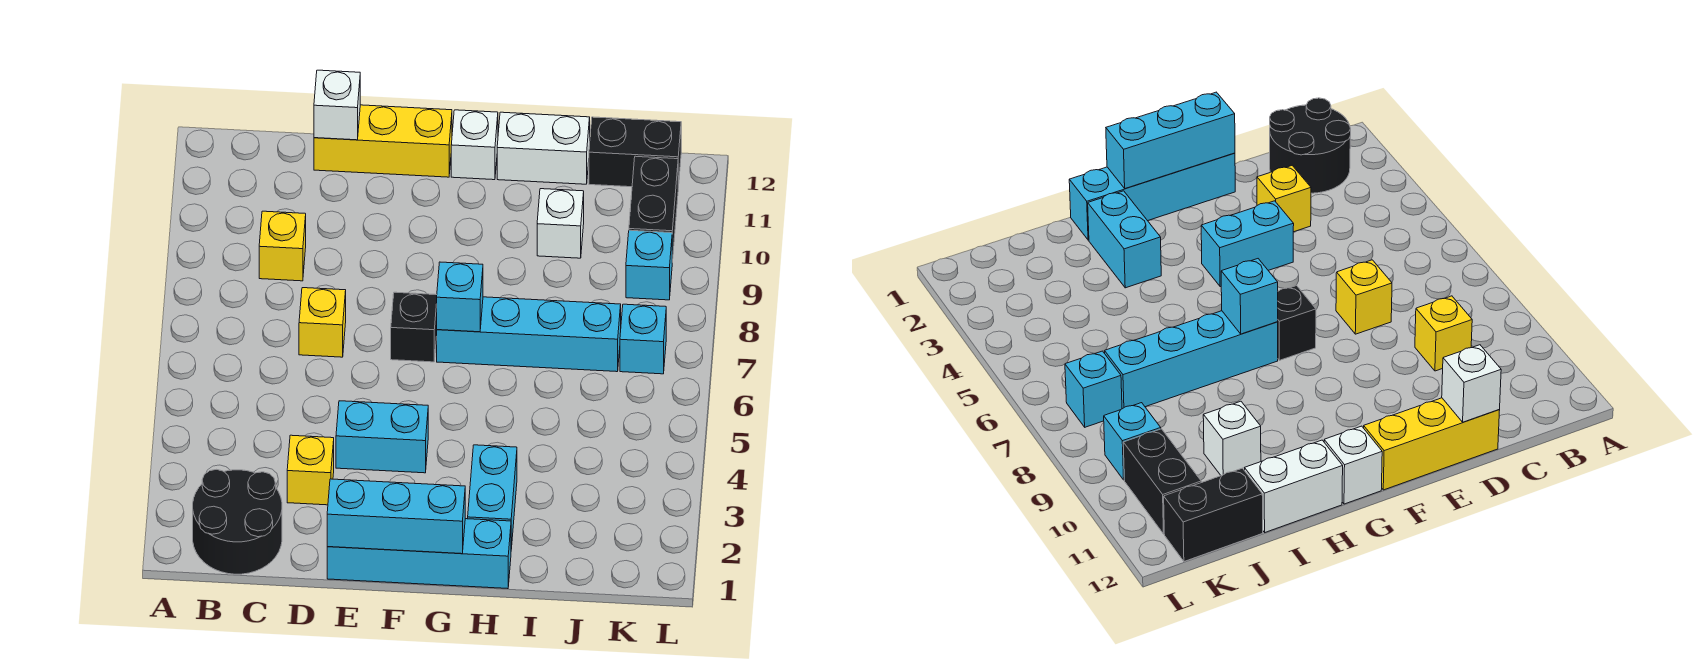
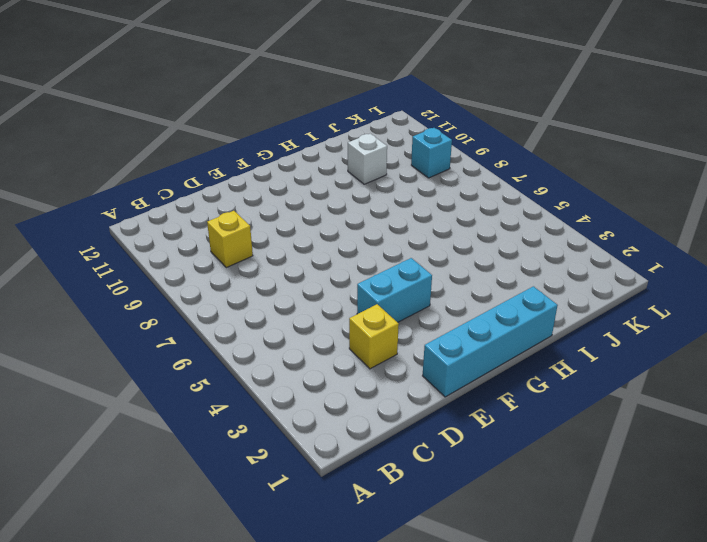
none -> black 2x2 round brick [193,469,282,574]
none -> yellow 1x1 brick [299,288,346,357]
none -> yellow 1x3 brick [314,105,452,177]

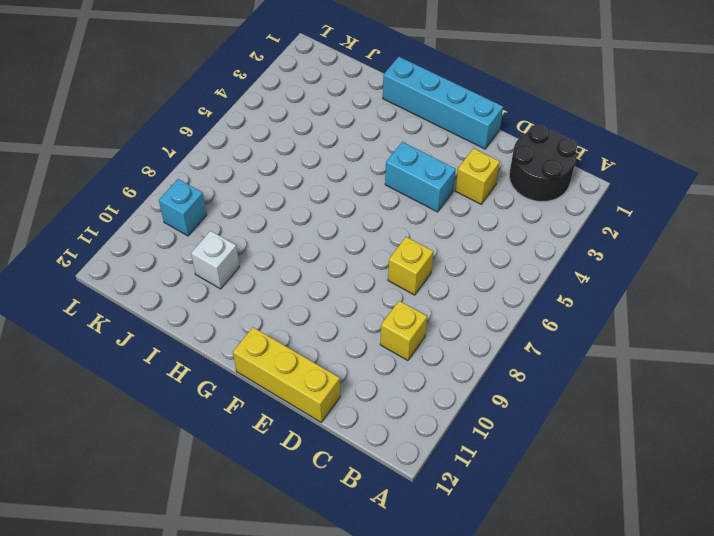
none -> black 1x1 brick [391,292,437,362]
none -> cyan 1x4 brick [437,297,621,372]
none -> white 1x1 brick [451,110,498,180]

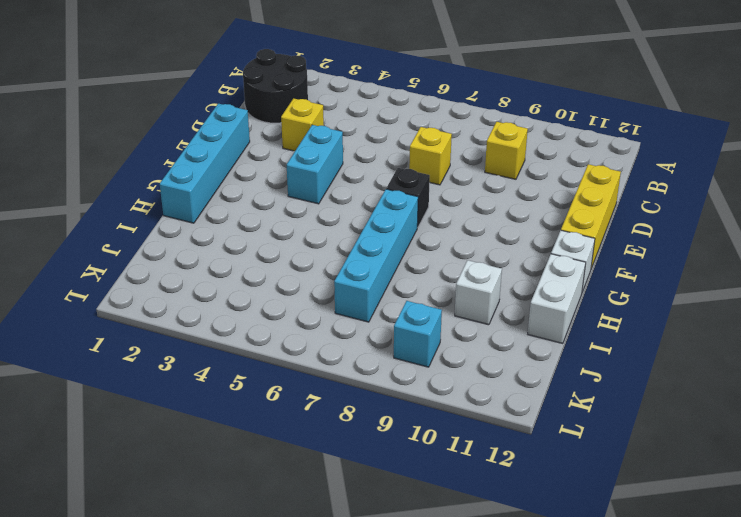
none -> cyan 1x2 brick [468,445,517,549]
none -> black 1x2 brick [589,117,681,188]
none -> cyan 1x1 brick [620,304,666,374]

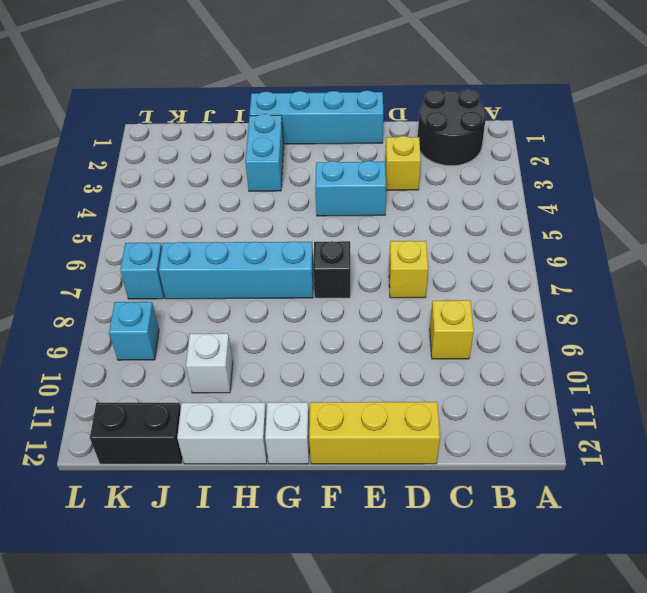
none -> black 1x2 brick [629,156,678,262]
none -> white 1x1 brick [314,70,360,140]
none -> cyan 1x3 brick [327,479,465,554]

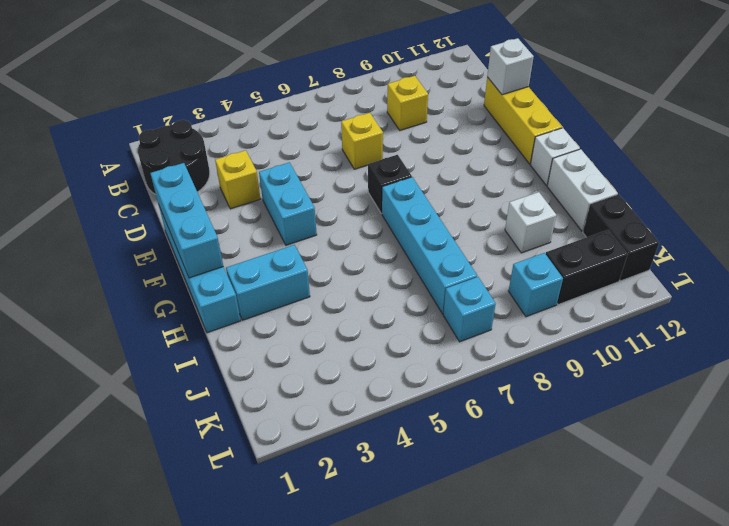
none -> cyan 1x1 brick [437,262,483,332]

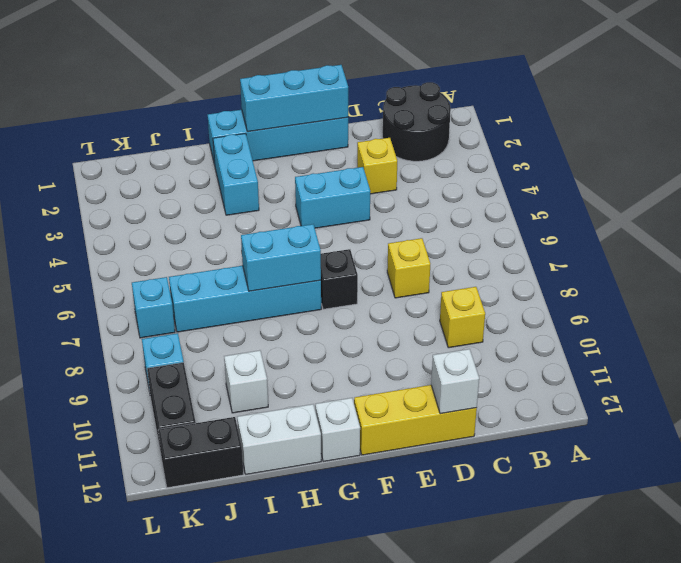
cyan 1x2 brick [241,224,321,291] -> cyan 1x1 brick [437,262,483,332]

